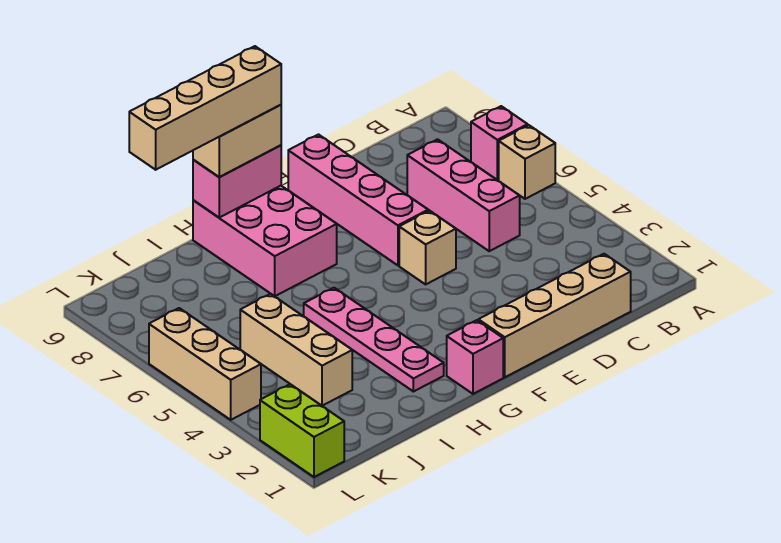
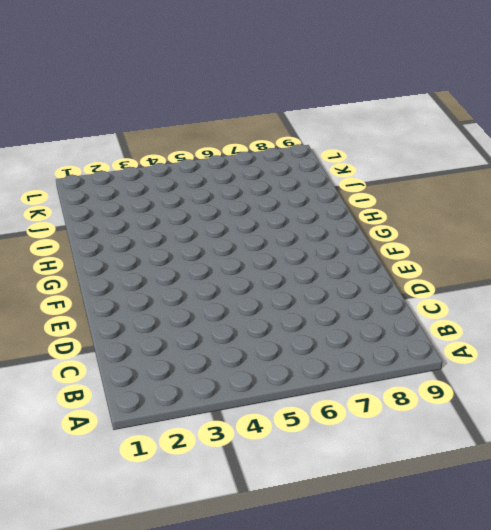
none -> tan 1x1 brick [499,125,555,199]
none -> pink 1x1 brick [471,106,528,180]
none -> tan 1x4 brick [478,254,631,377]

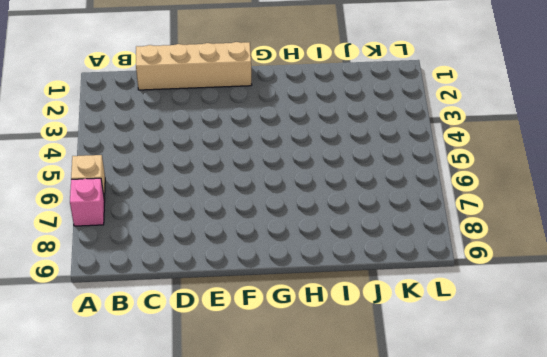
none -> pink 1x3 brick [407,139,520,251]
none -> tan 1x1 brick [399,211,456,284]
none -> pink 1x4 brick [288,135,428,265]

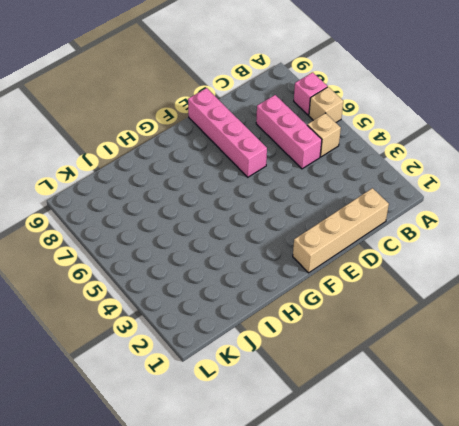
tan 1x1 brick [307,113,341,157] -> tan 1x1 brick moved to [399,211,456,284]
none -> pink 1x1 brick [447,320,503,394]
none -> pink 2x3 brick [193,186,337,296]
none -> pink 1x4 plate [304,288,444,392]

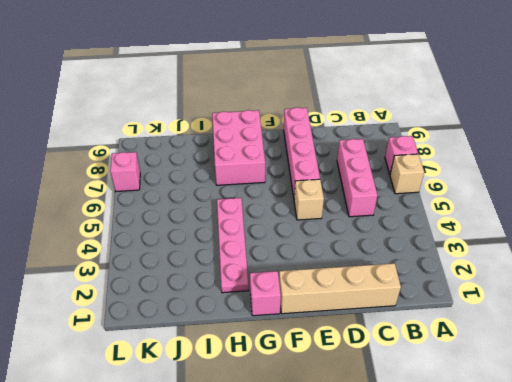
pink 1x1 brick [110,152,140,191] -> none
none -> tan 1x3 brick [240,294,352,406]
none -> lime 1x2 brick [260,384,344,477]
none -> tan 1x3 brick [149,308,261,420]

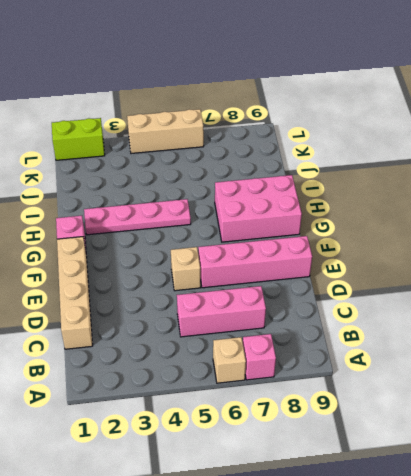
none -> tan 1x3 brick [240,294,352,406]
none -> pink 1x2 brick [193,145,281,217]
none -> tan 1x2 brick [193,105,281,177]

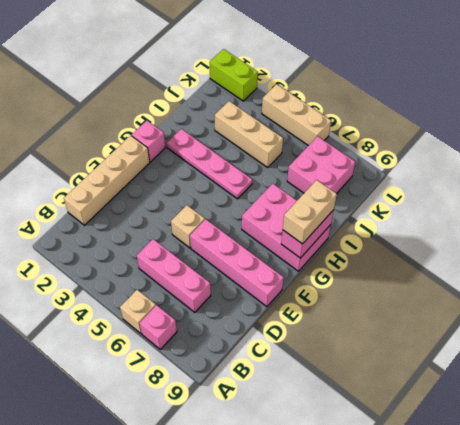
pink 2x2 brick [287,136,355,194] -> none
none -> tan 1x4 brick [129,46,281,170]

